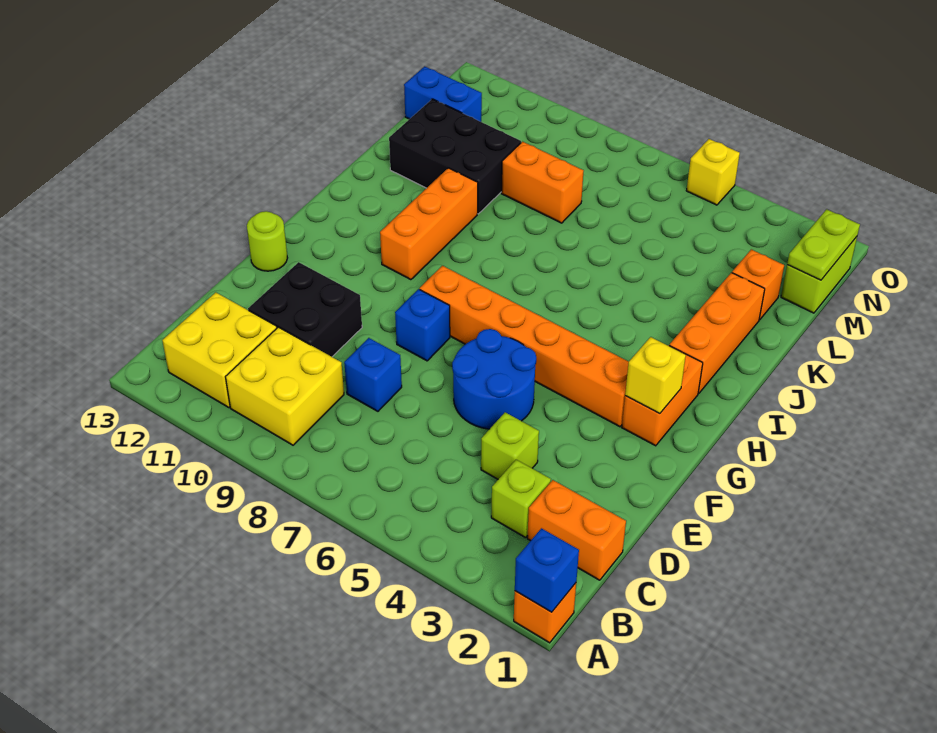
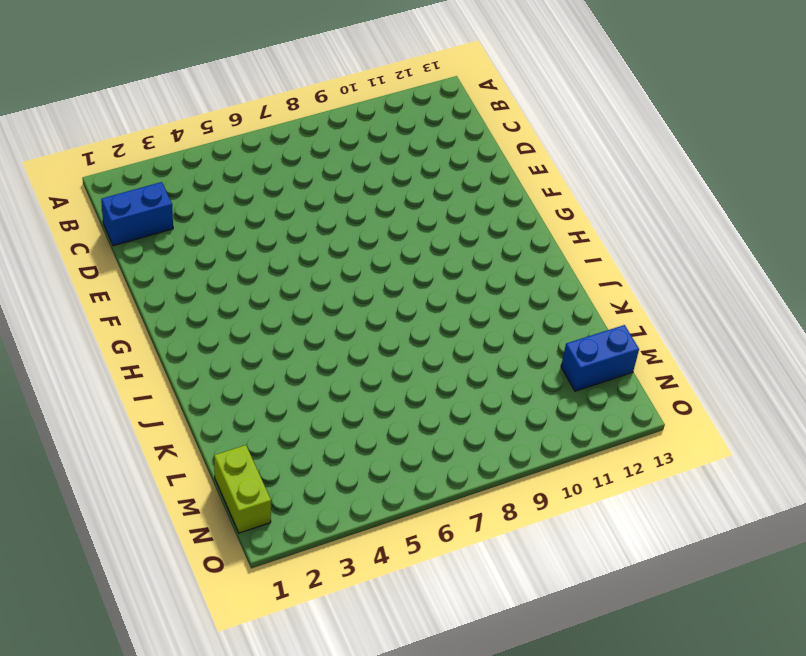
blue 1x2 brick [101,182,173,246] -> orange 1x2 brick [527,480,626,580]
none -> orange 1x1 brick [514,583,576,643]
none -> yellow 2x2 brick [226,327,344,445]
none -> yellow 2x2 brick [162,292,277,408]

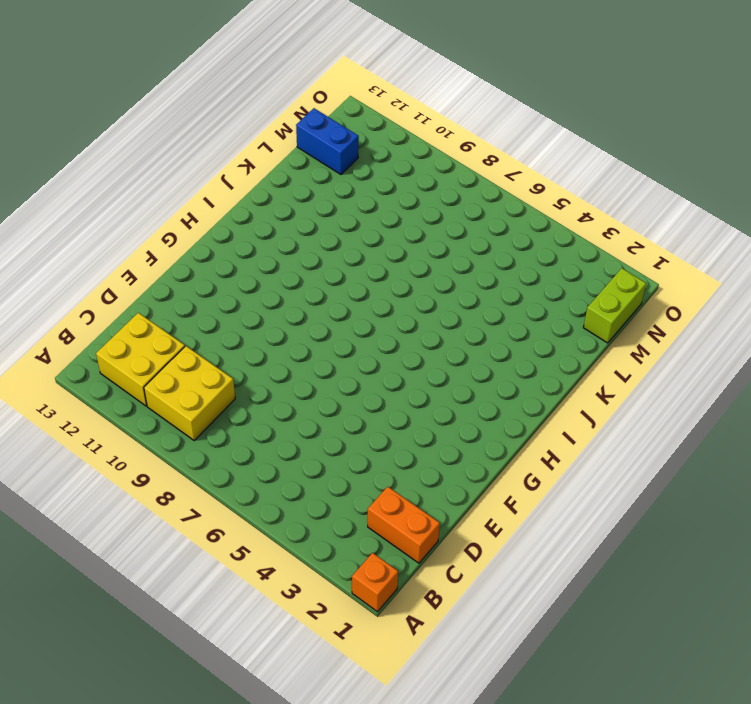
none -> lime 1x1 brick [491,460,551,538]
none -> lime 1x1 brick [481,412,539,479]
none -> blue 1x1 brick [344,338,402,411]

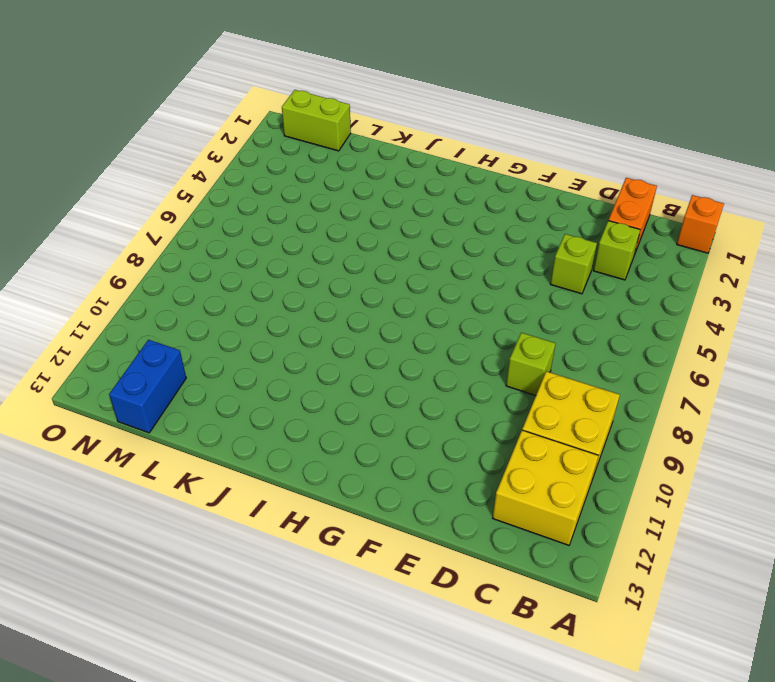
lime 1x1 brick [506,333,556,396] -> blue 1x1 brick [344,338,402,411]
none -> black 2x2 brick [248,262,362,357]
none -> blue 2x2 round brick [452,329,536,429]
none -> blue 1x1 brick [395,289,450,361]

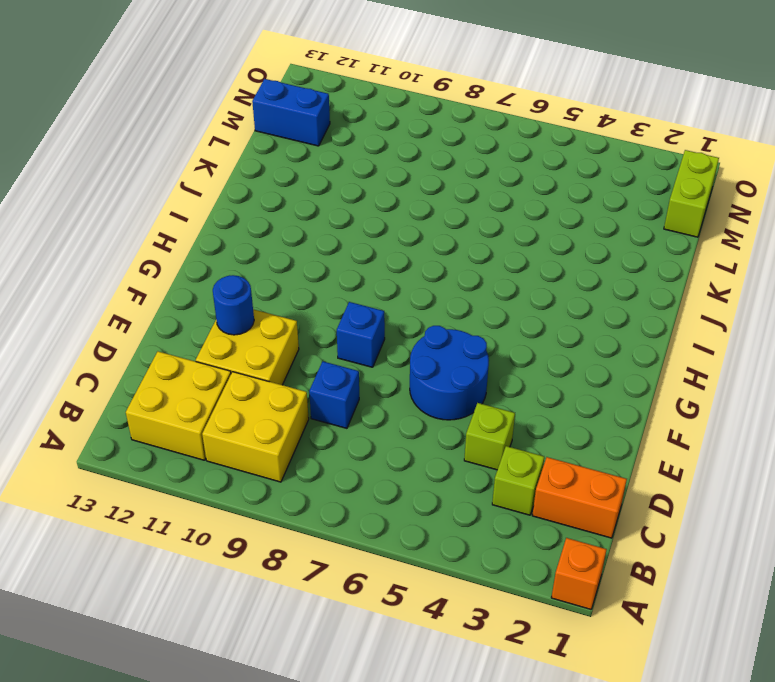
yellow 2x2 brick [196,309,299,385] -> black 2x2 brick [248,262,362,357]
blue 1x1 round brick [213,275,254,335] -> none
none -> lime 1x1 round brick [247,211,287,271]
none -> orange 1x2 brick [622,345,703,446]
none -> orange 1x6 brick [420,266,629,427]

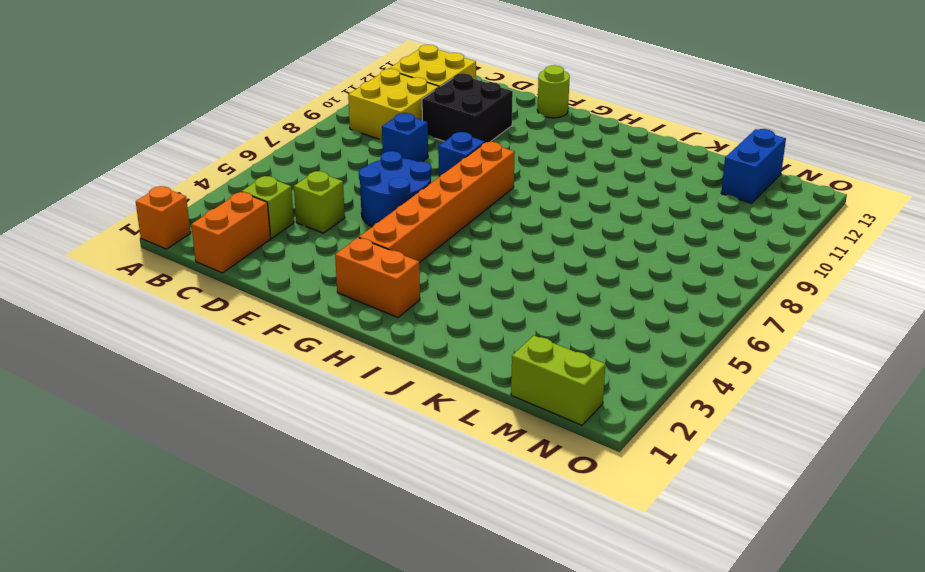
none -> orange 1x3 brick [380,168,478,280]
none -> orange 1x3 brick [669,273,765,393]
none -> black 2x3 brick [389,99,521,214]

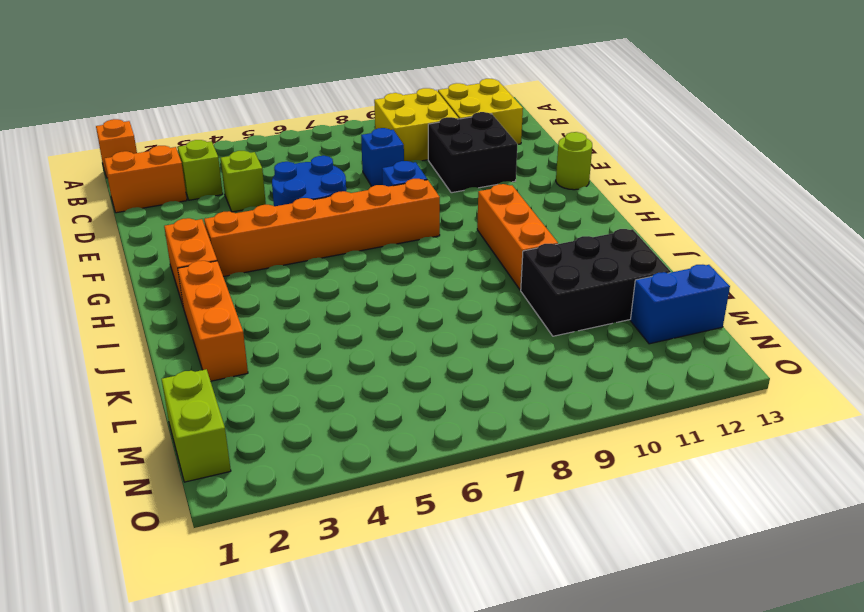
none -> orange 1x1 brick [732,249,784,320]
none -> orange 1x2 brick [501,142,583,223]
none -> yellow 1x1 brick [686,139,740,205]

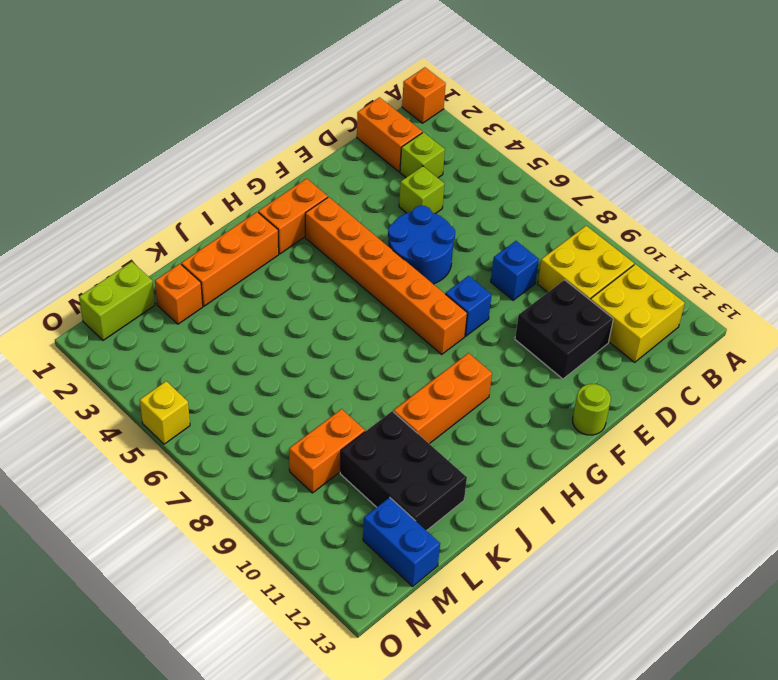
orange 1x2 brick [289,409,365,493] -> orange 1x2 brick turned to [501,142,583,223]
none -> blue 1x1 brick [515,528,579,612]
none -> yellow 1x1 brick [625,337,686,414]
none -> lime 1x2 plate [787,209,860,280]

